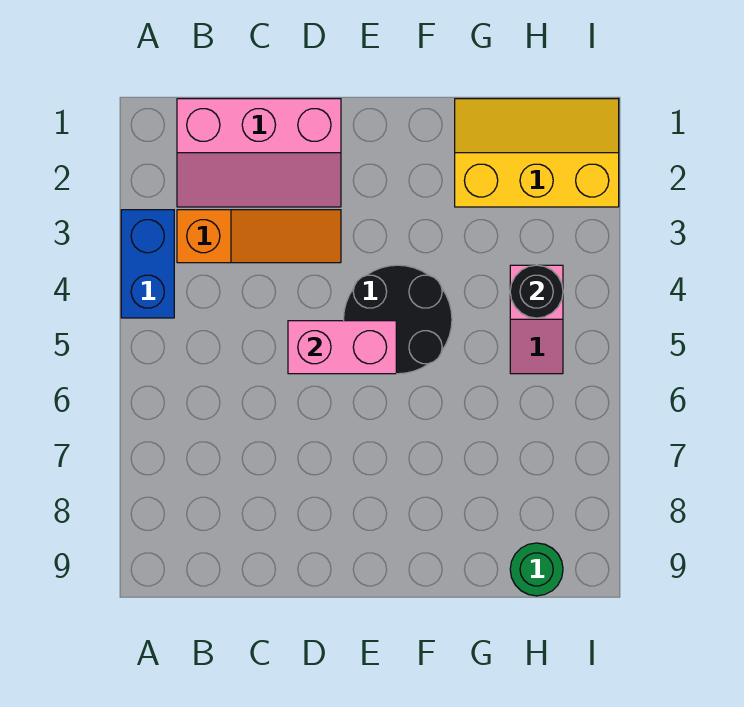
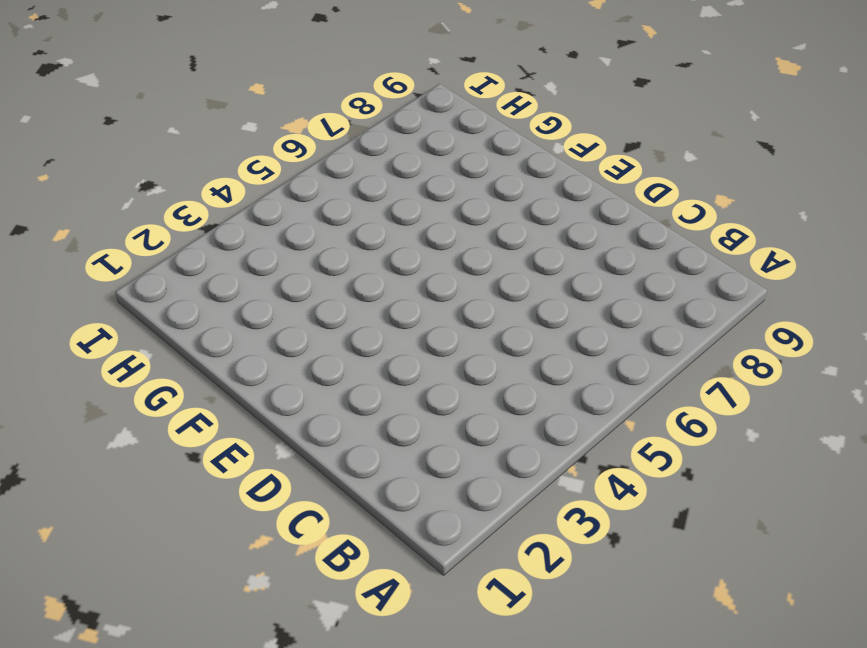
none -> blue 1x2 brick [121,210,174,318]
none -> pink 2x3 slope [177,99,341,207]

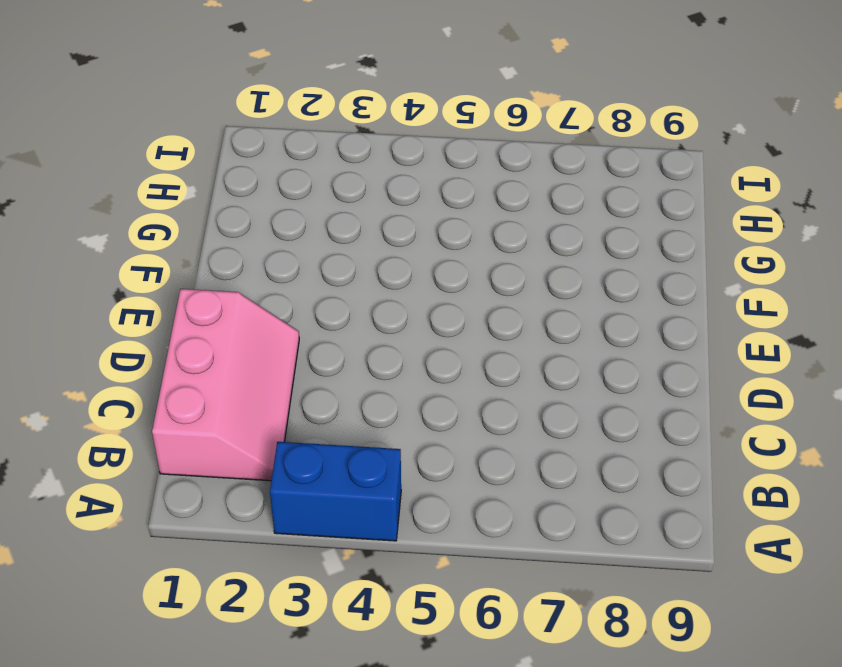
none -> orange 1x3 slope [177,210,341,263]
none -> black 2x2 round brick [344,265,452,374]

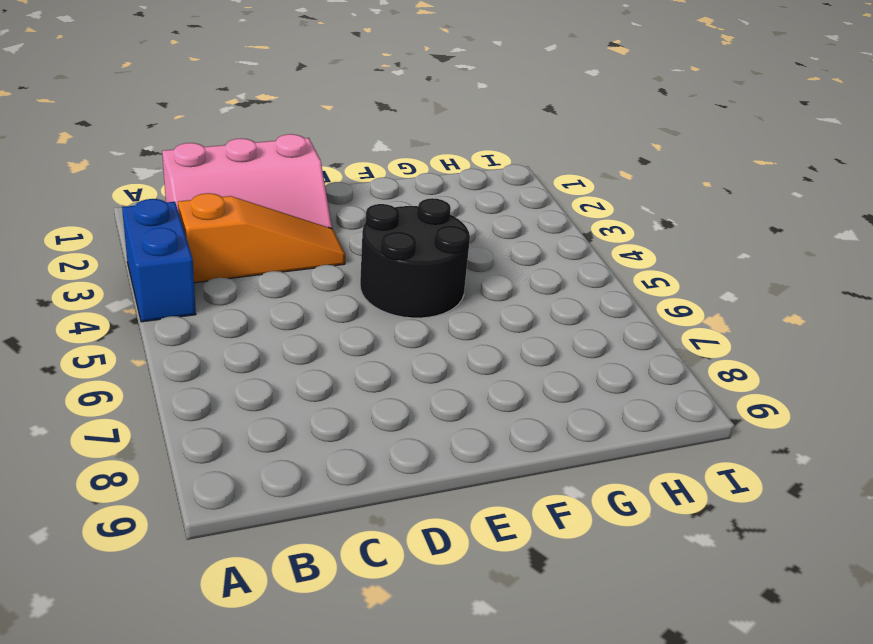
none -> yellow 2x3 slope [455,99,619,207]
none -> pink 1x2 slope [510,265,563,374]

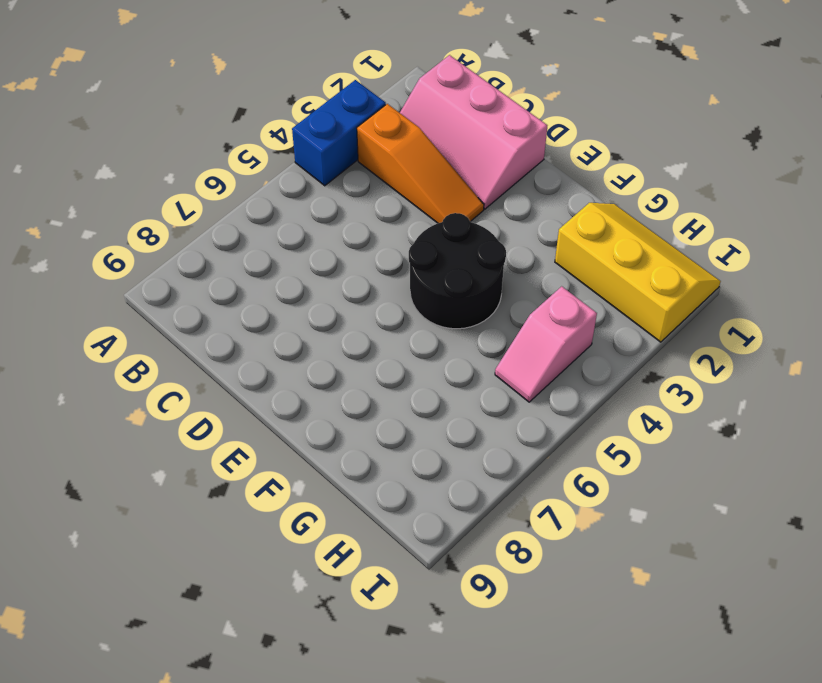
none -> green 1x1 round brick [510,543,563,596]
none -> pink 1x2 brick [288,321,396,374]

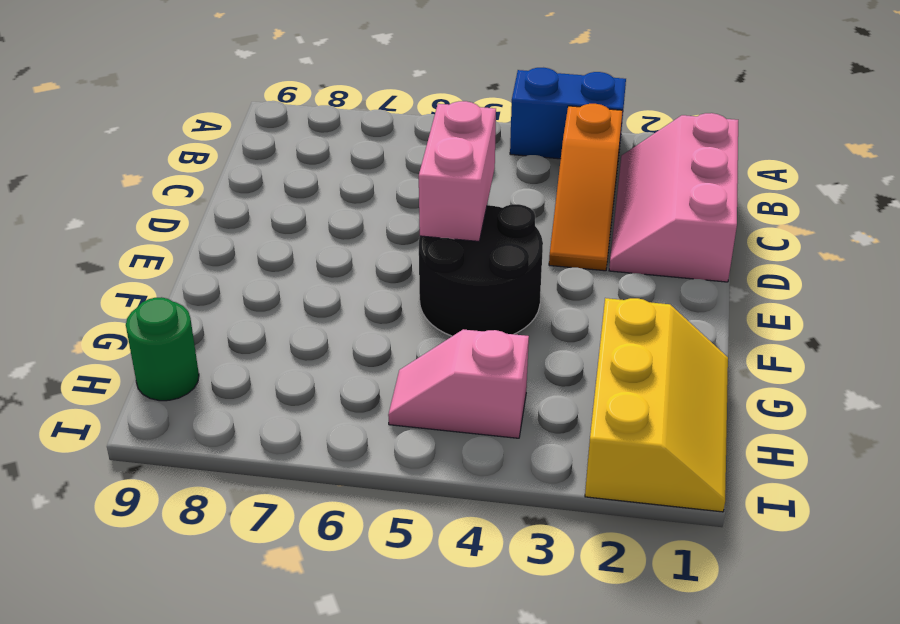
none -> black 1x1 round brick [510,265,563,318]

